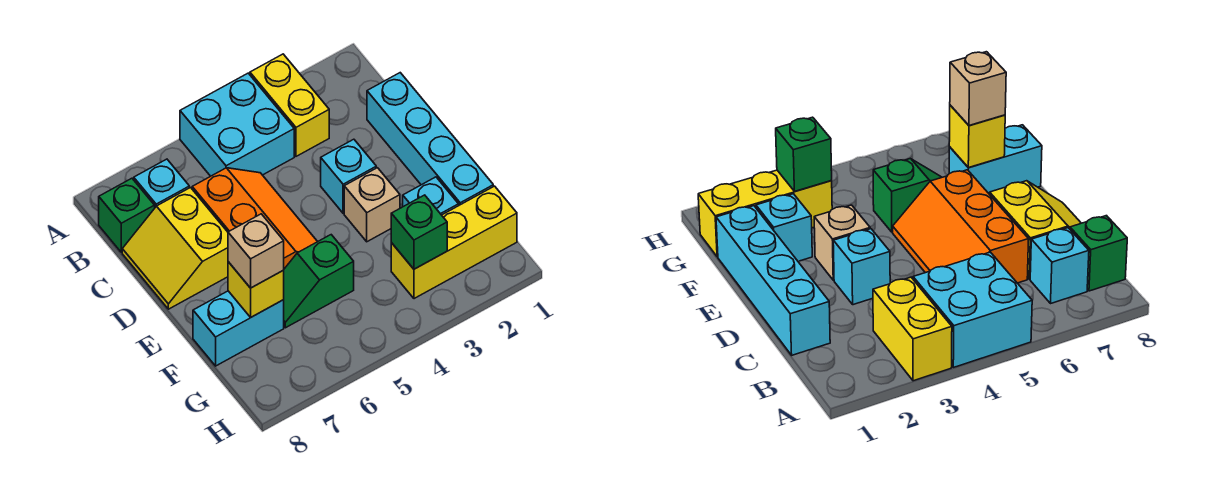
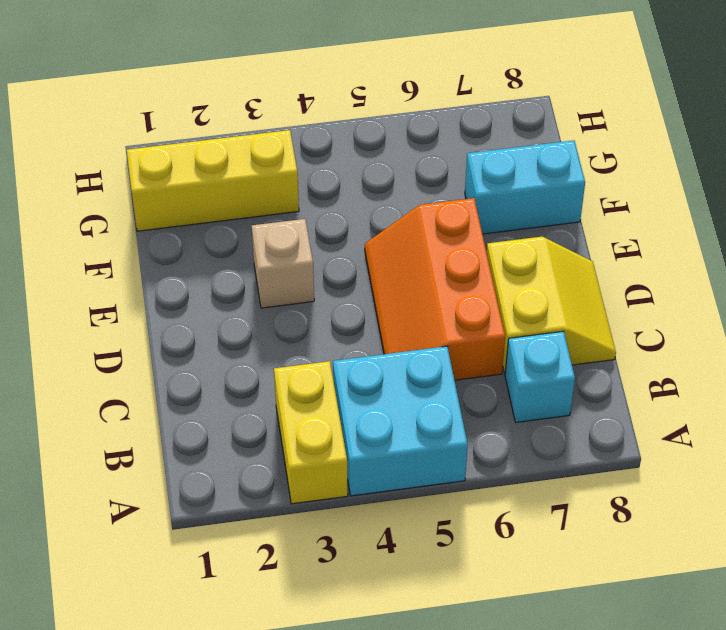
none -> green 1x1 brick [99,178,155,252]
none -> cyan 1x4 brick [367,73,493,205]
none -> cyan 1x1 brick [321,139,376,213]

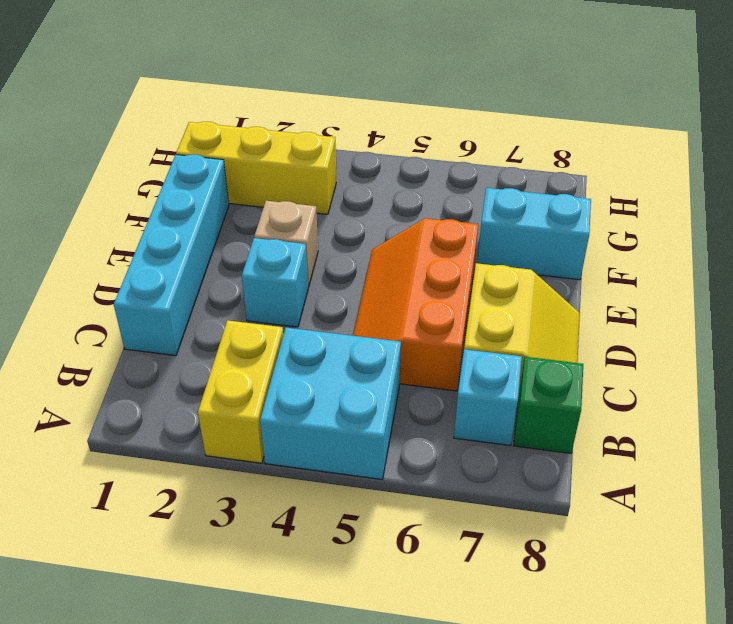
none -> cyan 1x1 brick [403,177,459,215]
none -> green 1x2 slope [284,235,354,328]
none -> yellow 1x1 brick [228,262,284,317]

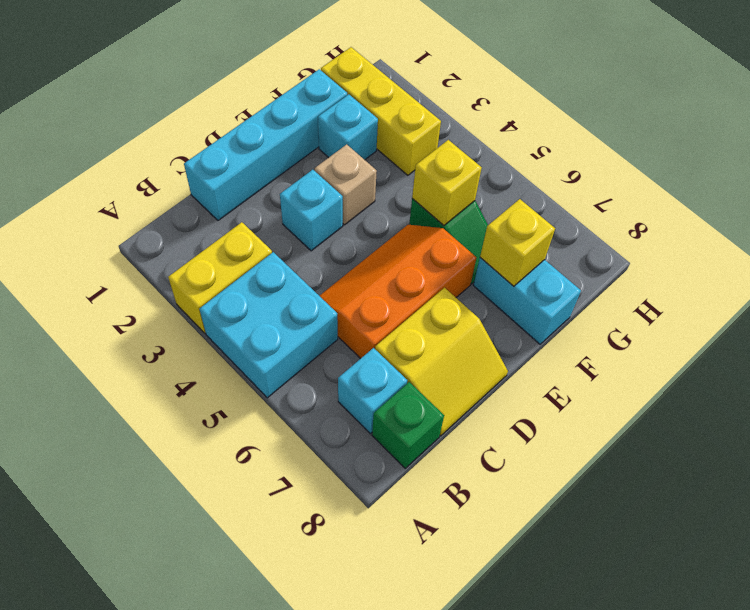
yellow 1x1 brick [412,140,482,225] -> none
none -> green 1x1 brick [391,195,447,269]
none -> tan 1x1 brick [228,214,284,288]

